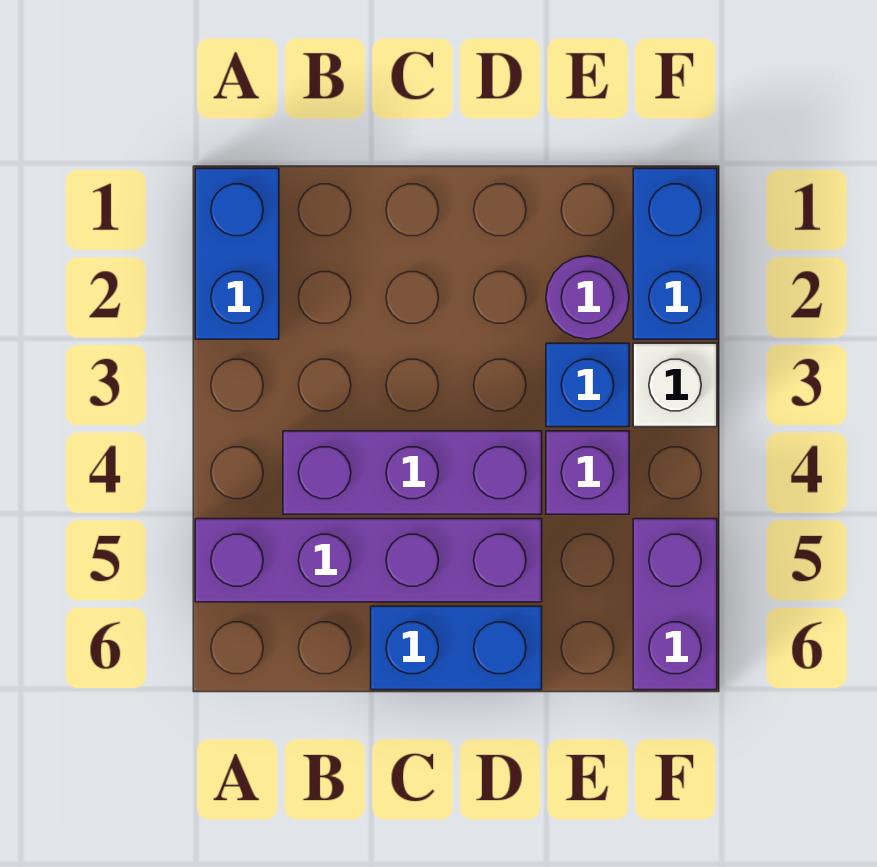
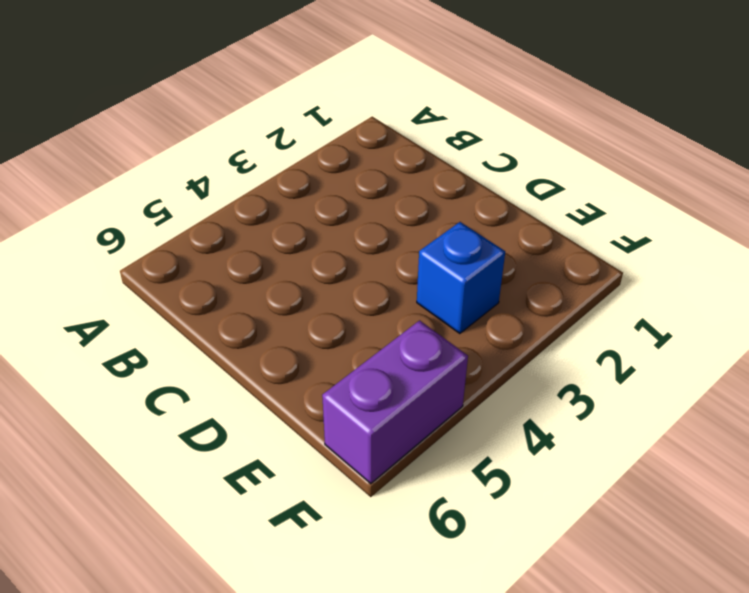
none -> blue 1x2 brick [195,168,279,339]
none -> purple 1x4 brick [195,519,542,602]

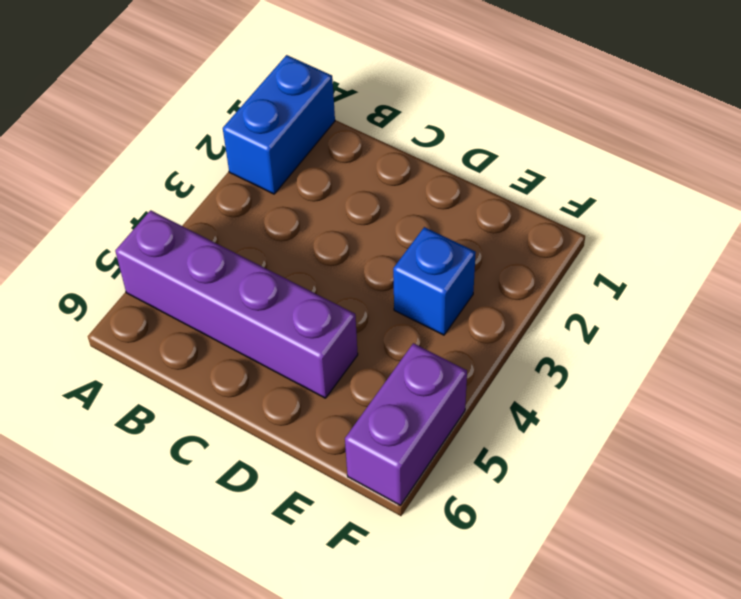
none -> purple 1x3 brick [283,431,542,514]
none -> blue 1x2 brick [371,606,542,690]

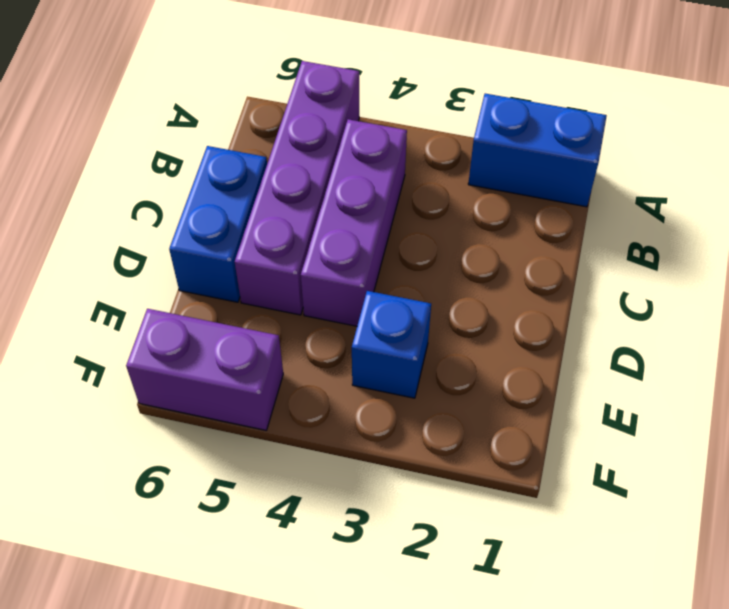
none -> purple 1x1 round brick [546,256,629,339]
none -> purple 1x1 brick [546,431,629,514]

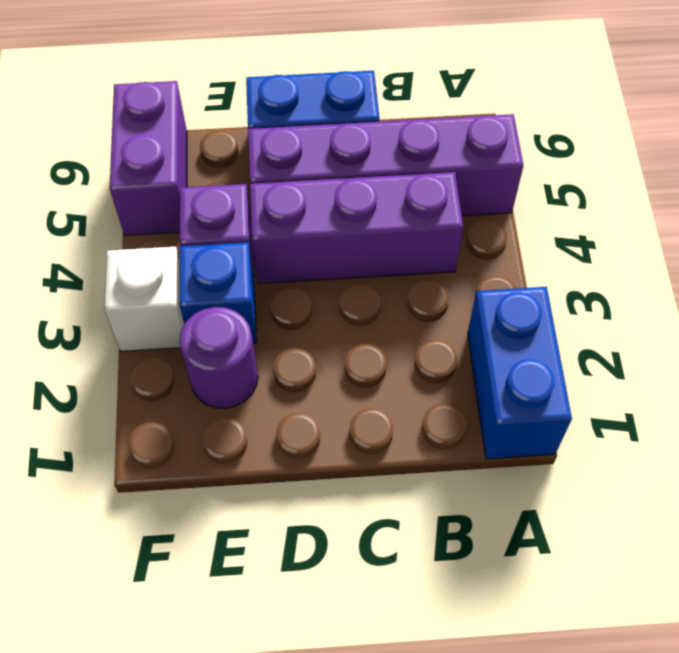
none -> blue 1x2 brick [633,168,717,339]

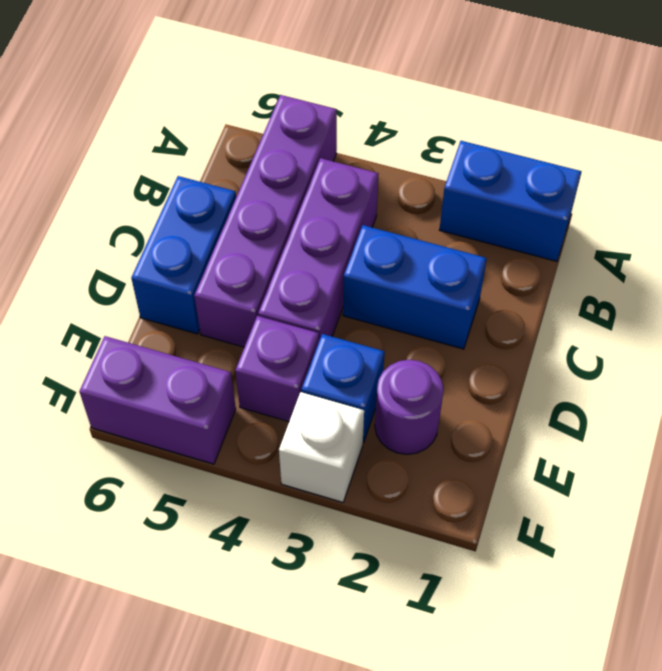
blue 1x2 brick [343,225,487,349] -> blue 1x2 brick moved to [633,168,717,339]

